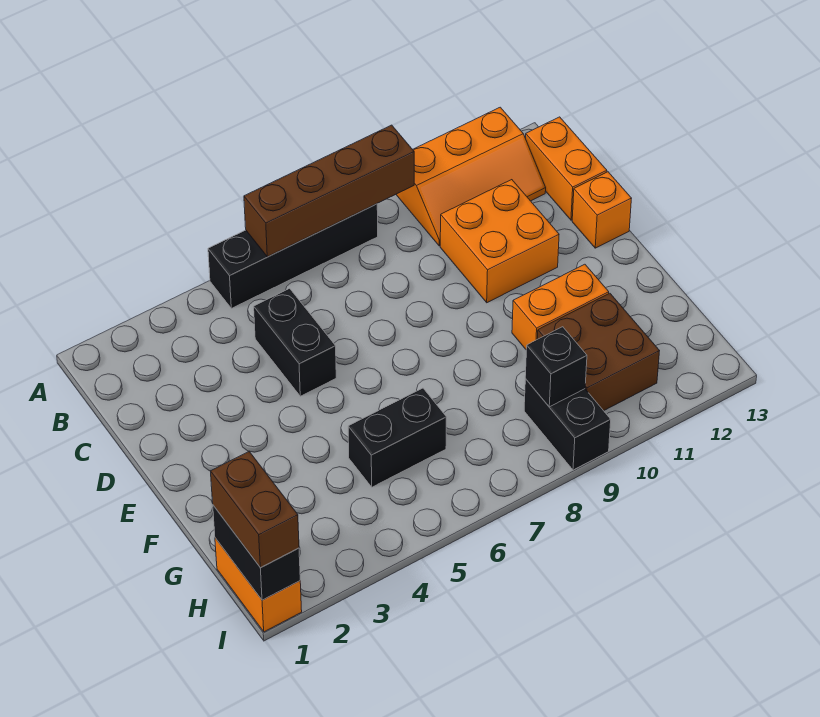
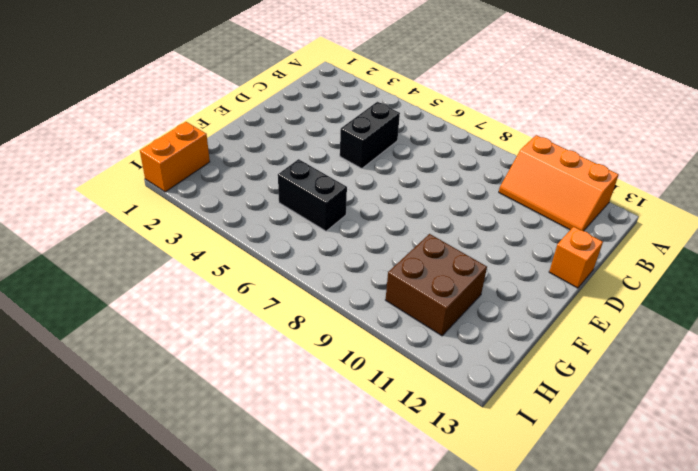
none -> black 1x4 brick [208,204,378,308]
none -> orange 1x2 brick [526,117,607,220]
none -> orange 2x2 brick [440,180,559,303]

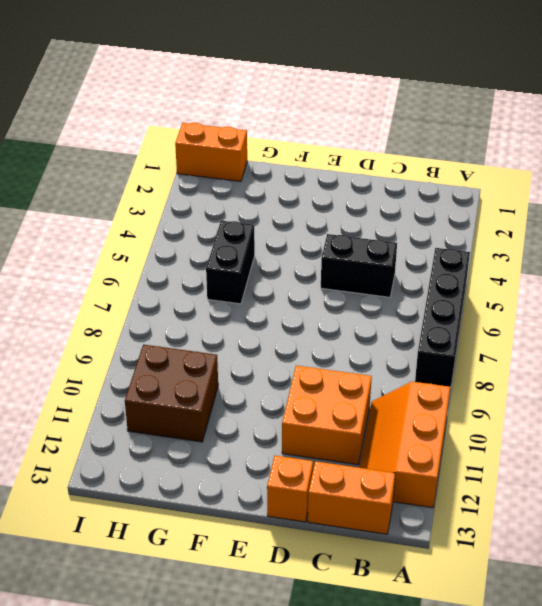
none -> orange 1x2 brick [512,264,609,349]
none -> black 1x2 brick [524,379,611,470]
none -> brown 1x4 brick [244,125,414,257]

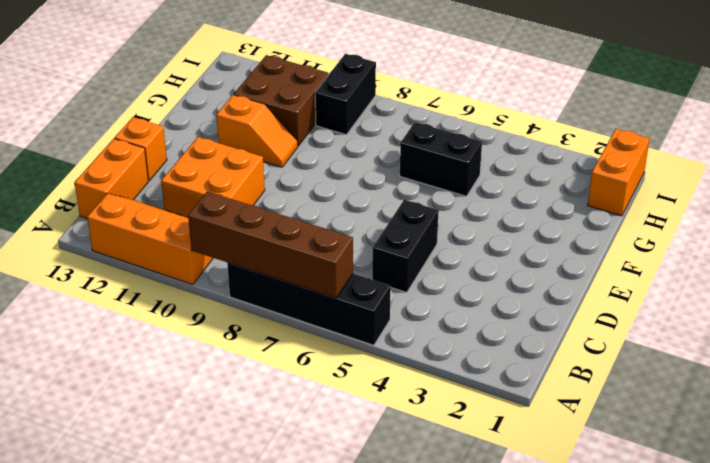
orange 1x2 slope [217,95,298,167] -> orange 1x2 brick [512,264,609,349]
none -> black 1x2 brick [213,505,300,600]
none -> black 1x1 brick [525,327,587,407]
none -> brown 1x2 brick [210,452,299,568]

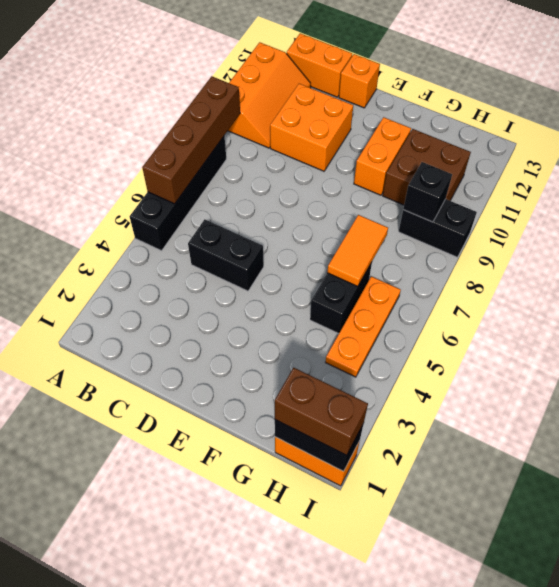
orange 1x2 tile [327,215,388,286] -> none
orange 1x3 plate [325,276,401,377] -> none

